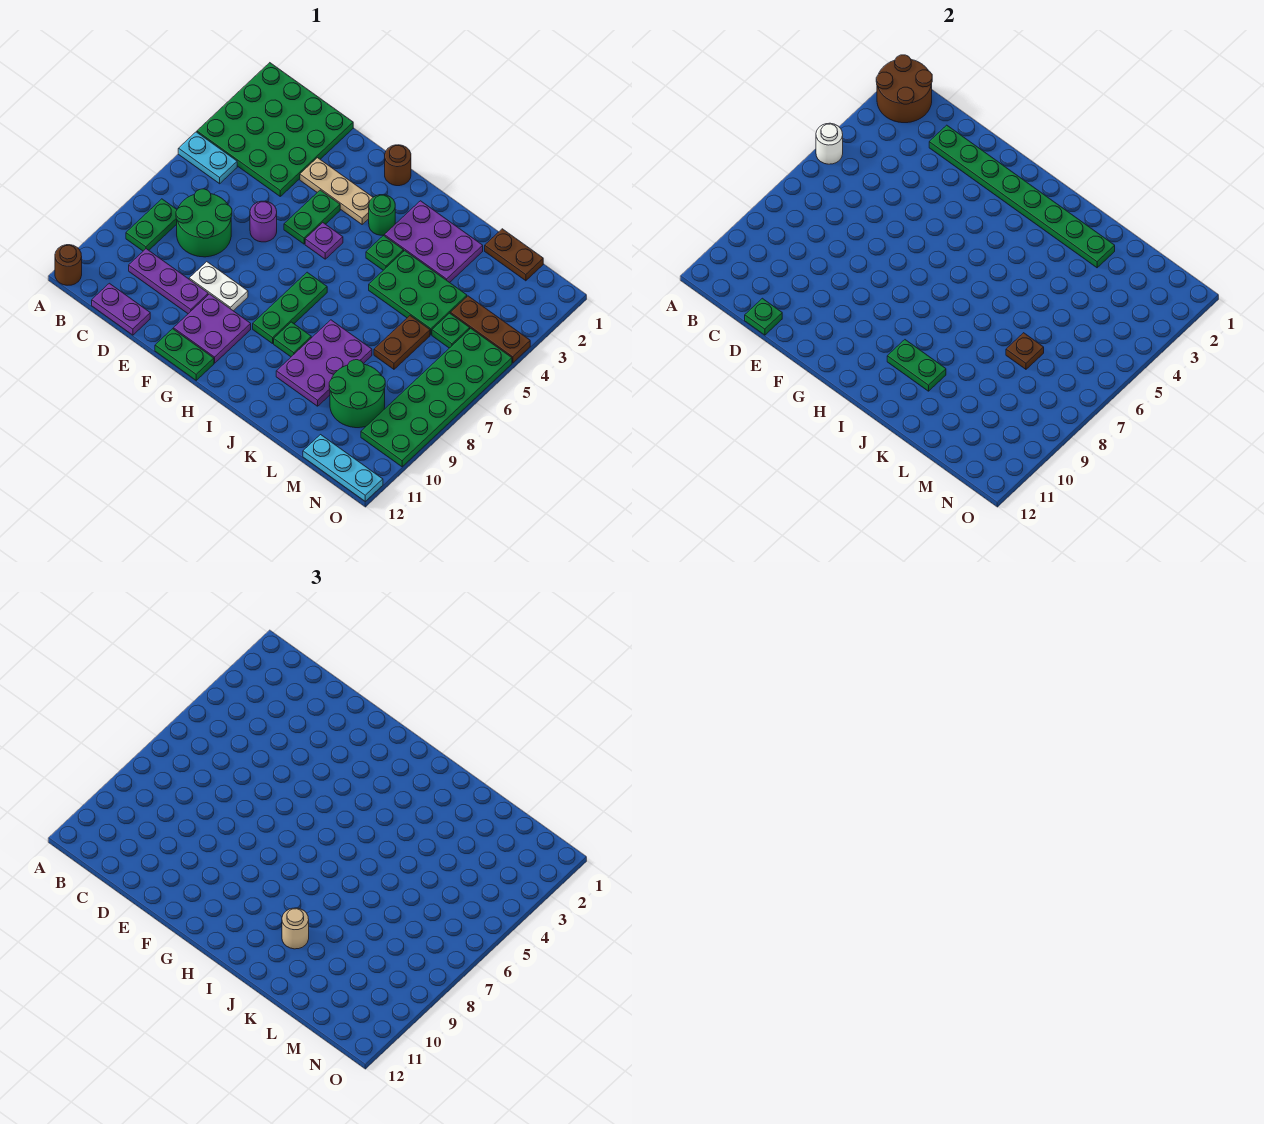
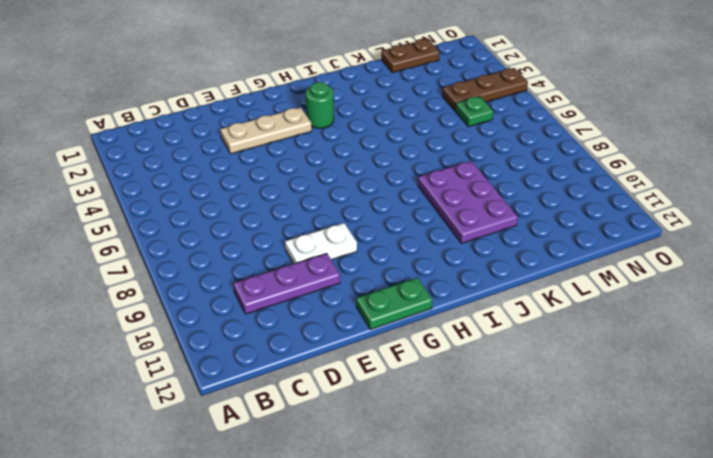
none -> green 4x4 plate [197,63,353,196]
none -> cyan 1x2 plate [178,132,237,184]
none -> brown 1x1 round brick [55,245,82,285]
none -> green 1x2 plate [126,199,177,251]

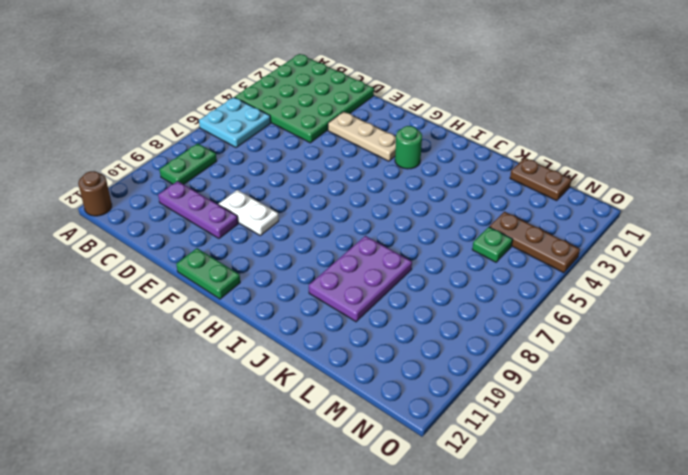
cyan 2x2 plate [199,97,271,148] -> cyan 1x2 plate [178,132,237,184]
none -> green 2x2 round brick [176,189,232,257]
none -> purple 1x2 plate [92,283,150,335]
none -> purple 1x1 round brick [250,201,277,242]
none -> green 1x2 plate [284,190,340,244]

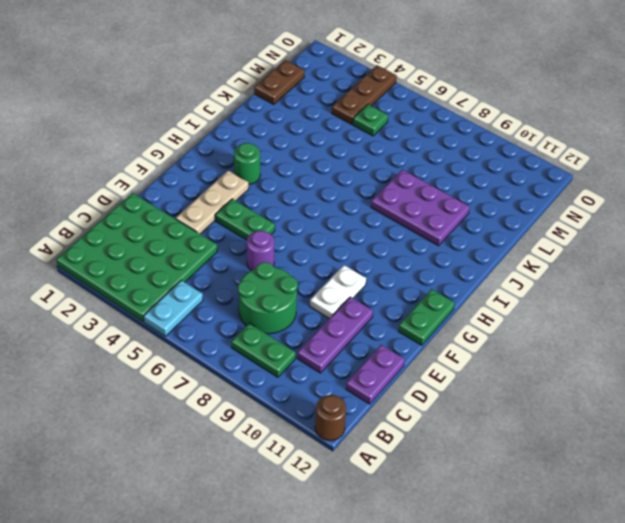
none -> purple 2x2 plate [173,294,251,363]
none -> brown 1x1 round brick [385,145,411,186]
none -> purple 1x1 plate [305,223,343,259]
none -> green 1x3 plate [253,272,327,344]

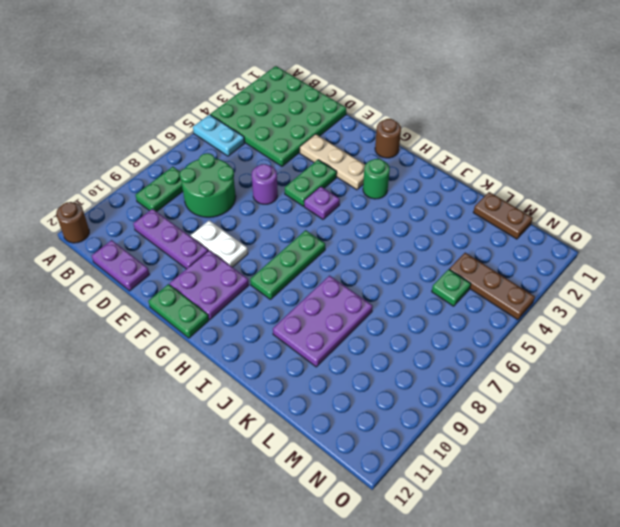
none -> purple 2x3 plate [384,201,483,283]
none -> green 1x1 plate [366,235,404,270]
none -> green 1x1 plate [274,322,311,357]
none -> green 2x3 plate [369,251,467,335]

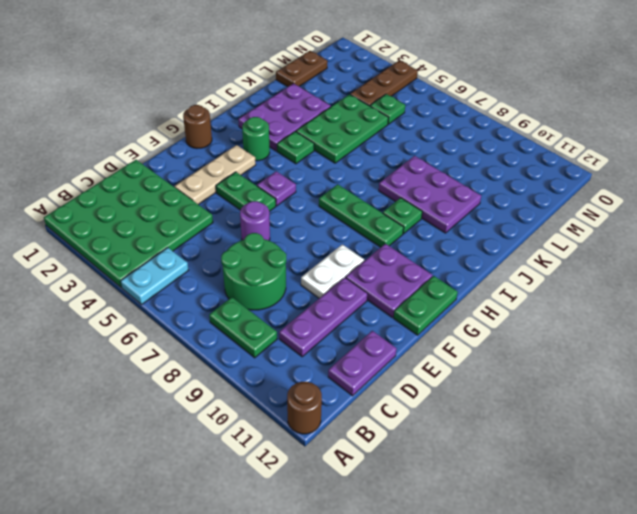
none -> brown 1x2 plate [374,316,430,369]
none -> green 2x2 round brick [329,360,385,428]
none -> cyan 1x3 plate [303,435,383,501]
none -> green 2x6 plate [361,328,512,467]

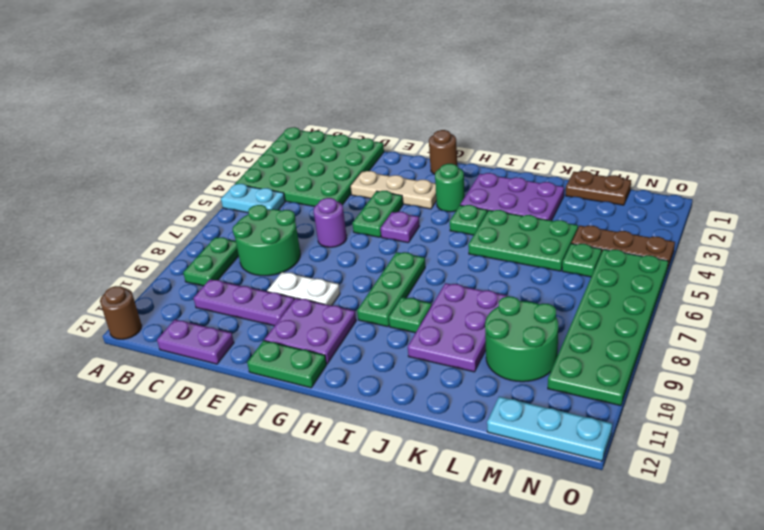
none -> brown 1x2 plate [374,316,430,369]
none -> brown 2x2 round brick [876,55,932,123]
none -> white 1x1 round brick [816,123,843,164]
none -> green 1x8 plate [929,125,1115,268]

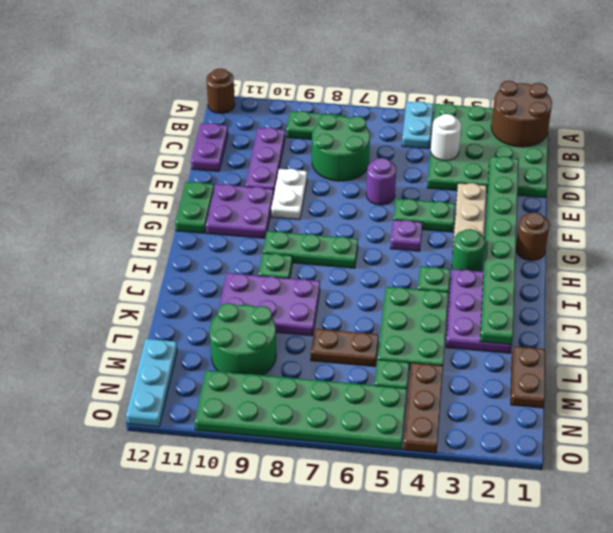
white 1x1 round brick [431,114,461,161] -> white 1x1 round brick moved to [816,123,843,164]
none -> green 1x1 plate [745,298,782,335]
none -> green 1x2 plate [887,340,946,391]
none -> brown 1x1 plate [1006,333,1044,369]
none -> tan 1x1 round brick [282,908,309,949]

